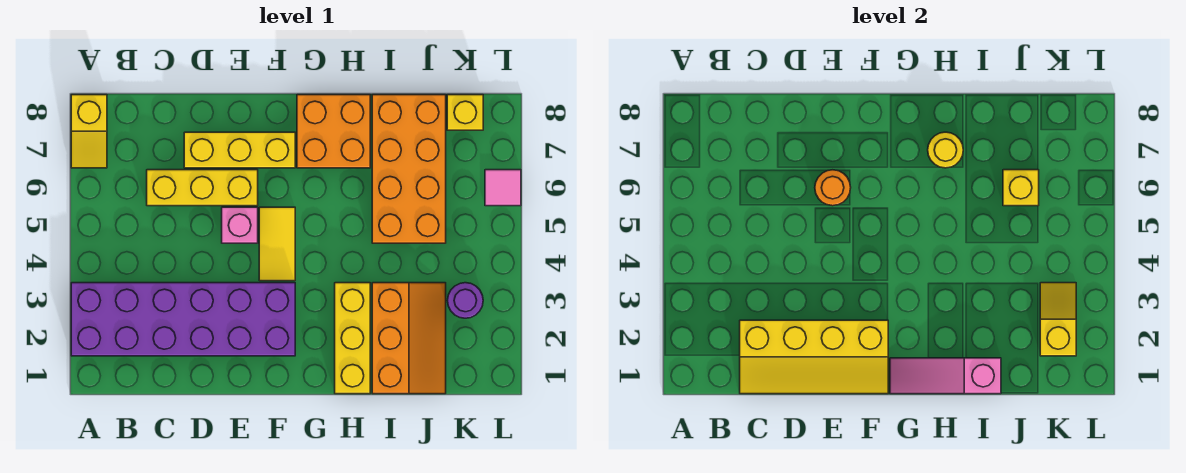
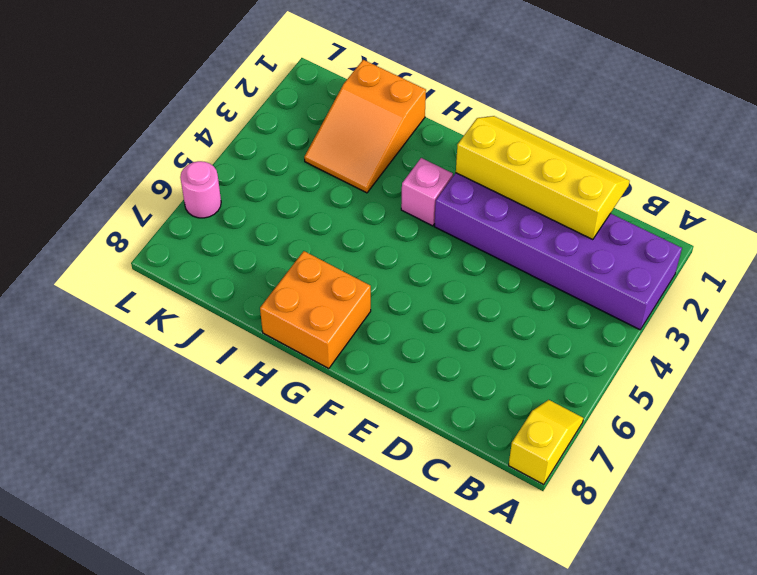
pink 1x1 brick [401,158,453,226] -> pink 1x1 brick moved to [222,207,258,243]
orange 2x3 slope [304,60,426,193] -> orange 2x3 slope turned to [372,283,446,394]
pink 1x1 round brick [180,161,221,218] -> pink 1x1 tile [485,170,521,206]
none -> yellow 1x3 brick [147,170,258,206]
none -> yellow 1x3 brick [184,132,295,168]
none -> yellow 1x2 tile [259,207,295,281]

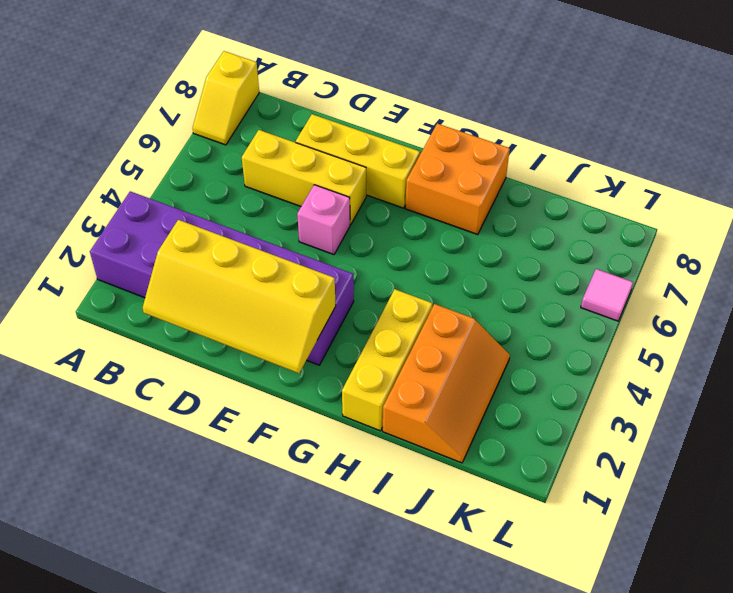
none -> yellow 1x2 tile [259,207,295,281]
none -> orange 2x4 brick [372,95,446,243]
none -> purple 1x1 round brick [448,283,483,318]

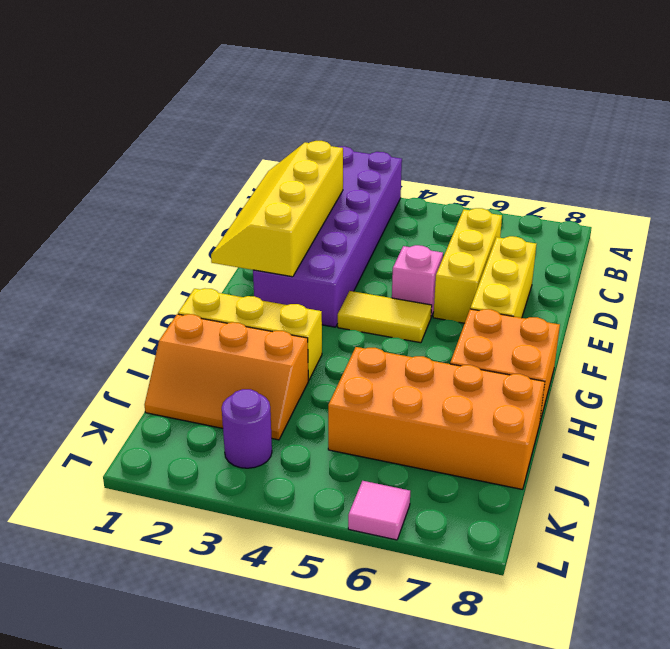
none -> yellow 1x2 slope [71,95,107,168]
none -> yellow 1x1 brick [447,95,483,130]
none -> orange 1x1 round brick [815,170,851,206]

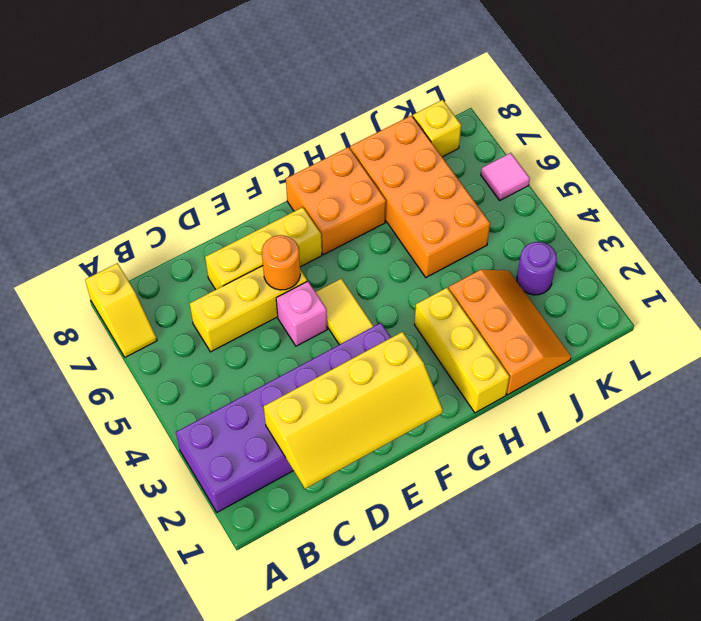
none -> pink 1x3 slope [890,358,1001,394]
none -> yellow 1x1 round brick [928,132,963,168]
none -> yellow 1x1 brick [1003,170,1039,206]

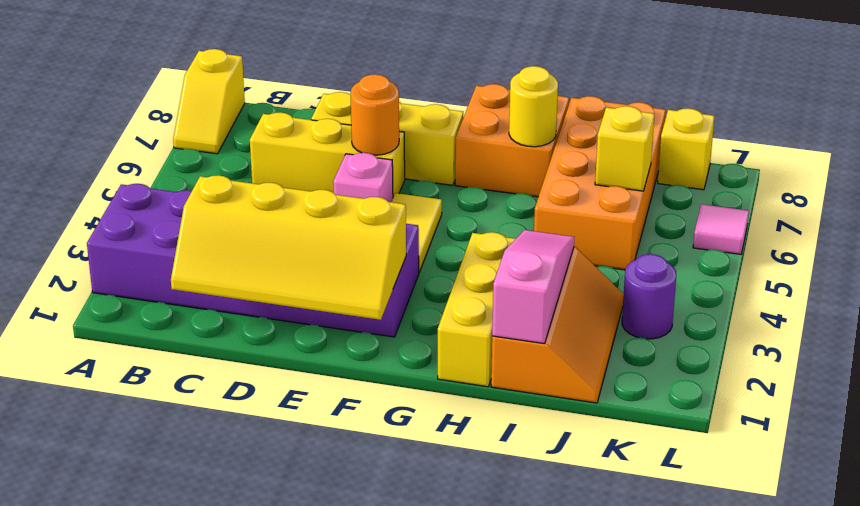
pink 1x3 slope [492,230,574,344] -> pink 1x3 slope turned to [890,358,1001,394]
none -> yellow 1x2 slope [1040,283,1076,356]

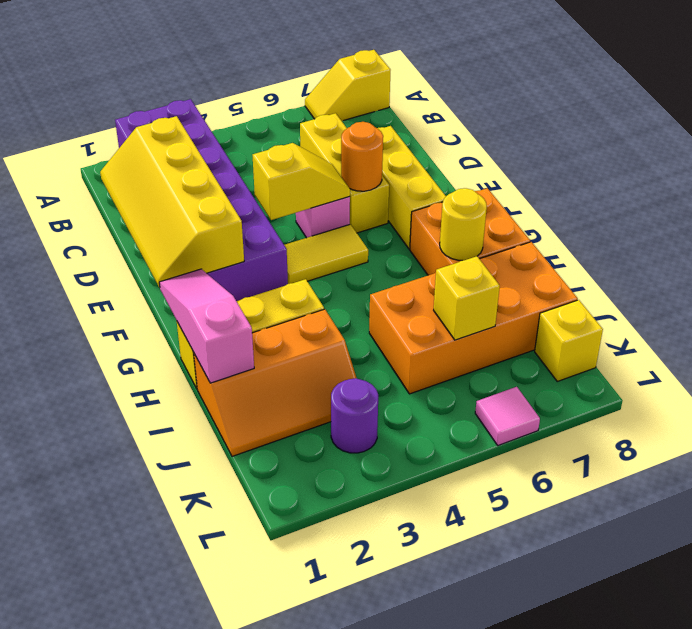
yellow 1x2 slope [253,143,350,220] -> yellow 1x2 slope moved to [1040,283,1076,356]

